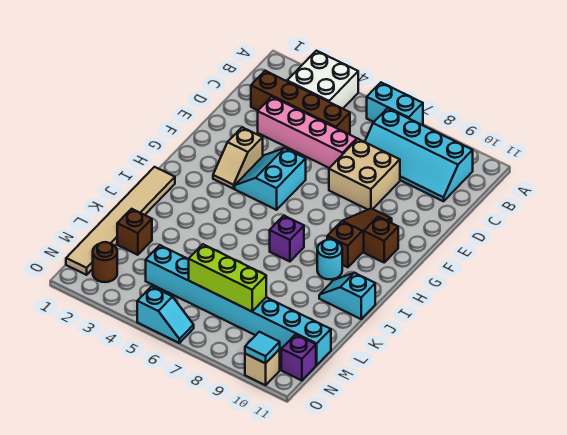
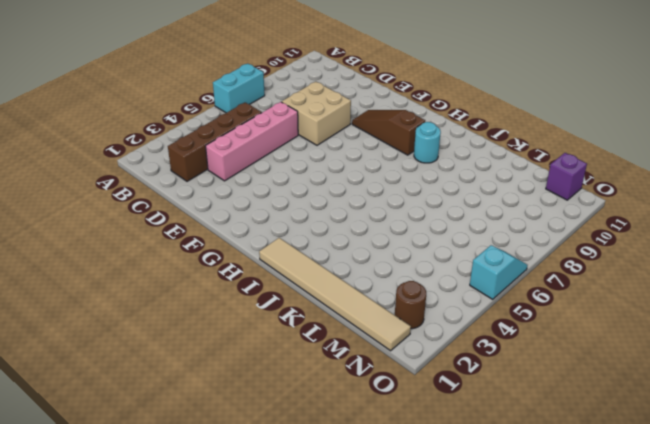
none -> white 2x2 brick [287,51,358,109]
none -> cyan 2x4 slope [365,108,473,201]
none -> tan 1x2 slope [213,127,263,189]

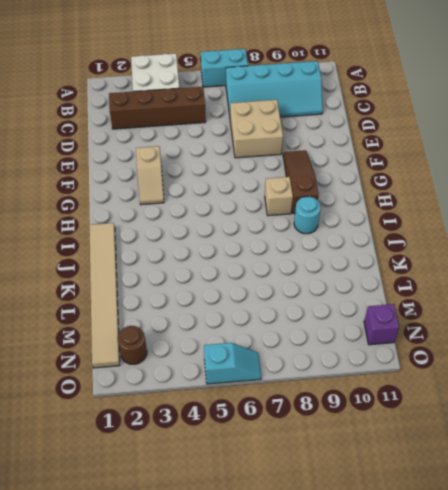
tan 1x1 brick [265,177,293,216] -> tan 1x1 brick moved to [245,349,280,385]
none -> pink 1x4 brick [258,97,357,168]
none -> cyan 2x2 slope [235,148,306,210]
none -> brown 1x1 brick [364,217,398,262]

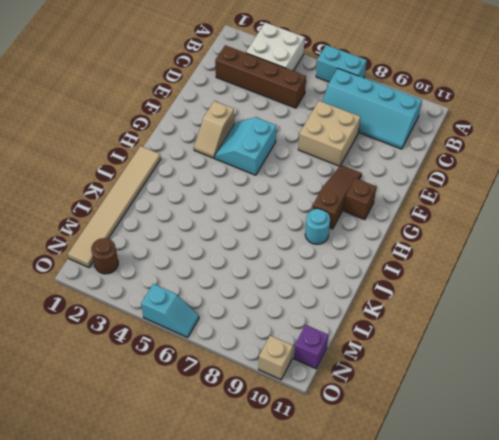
none -> pink 1x4 brick [258,97,357,168]
none -> purple 1x1 brick [270,216,304,262]
none -> cyan 1x2 slope [319,273,375,319]

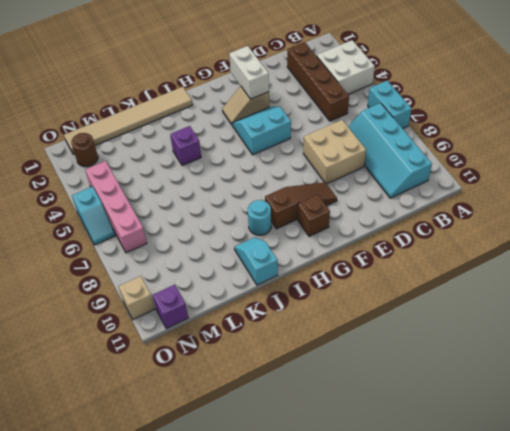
white 1x2 brick [229,46,269,99] -> none
purple 1x1 brick [170,126,201,166] -> purple 1x1 brick moved to [270,216,304,262]
pink 1x4 brick [85,161,147,253] -> pink 1x4 brick moved to [258,97,357,168]
none -> brown 1x1 brick [117,209,152,255]
none -> cyan 1x8 brick [146,245,331,365]
none -> lime 1x3 brick [189,244,266,312]

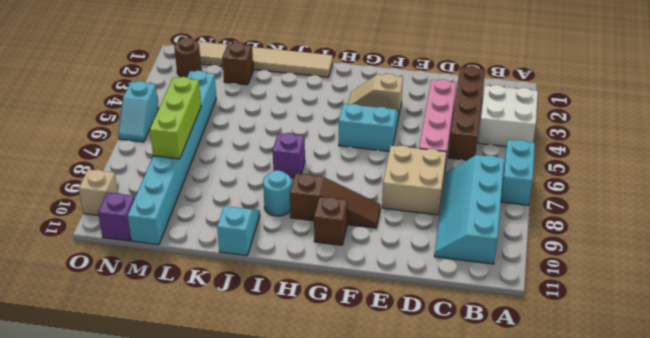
none -> cyan 1x1 tile [245,332,280,363]

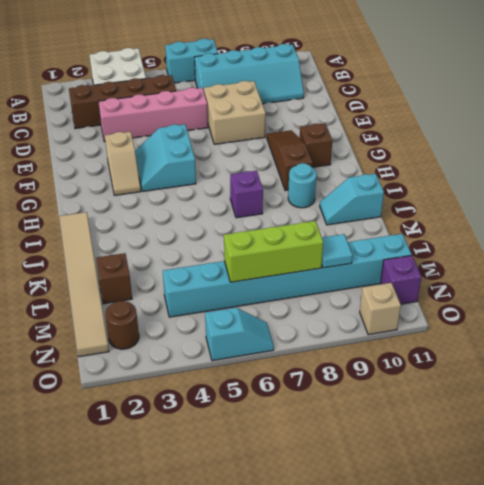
cyan 1x1 tile [322,234,353,268] -> cyan 1x1 tile moved to [245,332,280,363]

